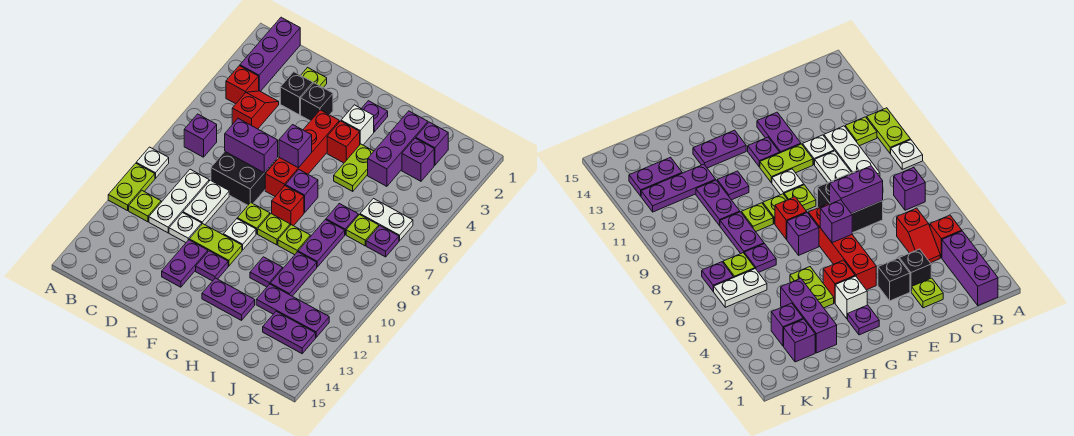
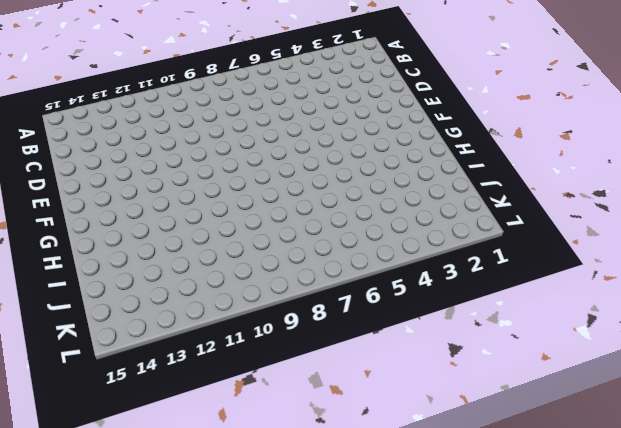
none -> white 1x1 plate [136,147,169,178]
none -> lime 1x2 plate [108,163,155,211]
none -> purple 1x3 brick [240,17,300,91]
none -> red 1x1 brick [226,66,259,104]

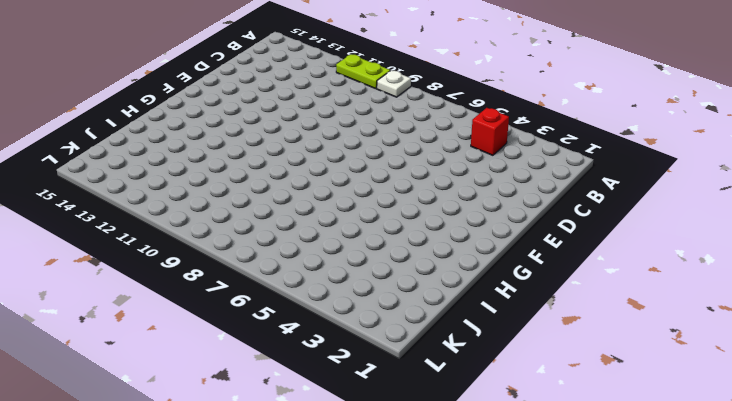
none -> purple 1x3 brick [240,17,300,91]
none -> purple 1x1 brick [184,114,217,157]
none -> lime 1x1 plate [129,191,161,222]
none -> red 1x2 slope [232,91,279,129]

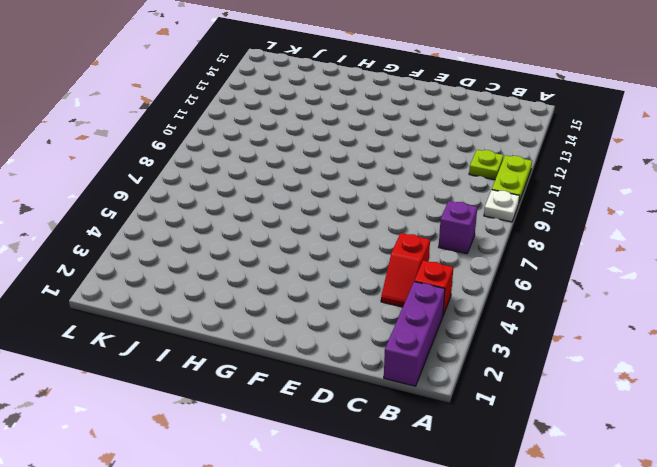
none -> white 1x3 plate [149,169,209,233]
none -> lime 1x1 plate [301,67,327,87]
none -> black 1x1 brick [280,72,313,115]
none -> black 2x2 brick [211,152,278,205]

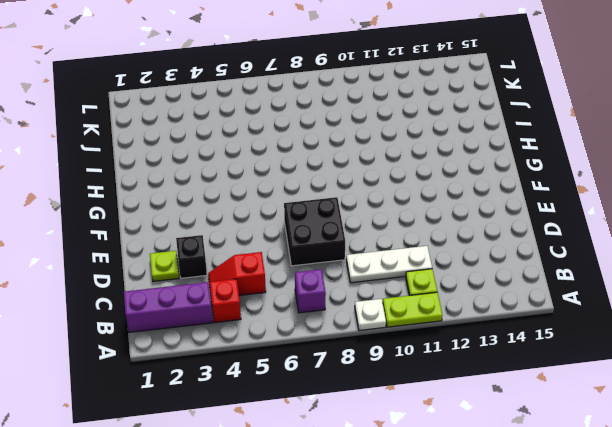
none -> white 1x2 plate [183,180,229,225]
none -> white 1x1 plate [169,213,202,243]
none -> black 1x1 brick [301,83,333,121]
none -> lime 1x2 plate [189,224,242,266]

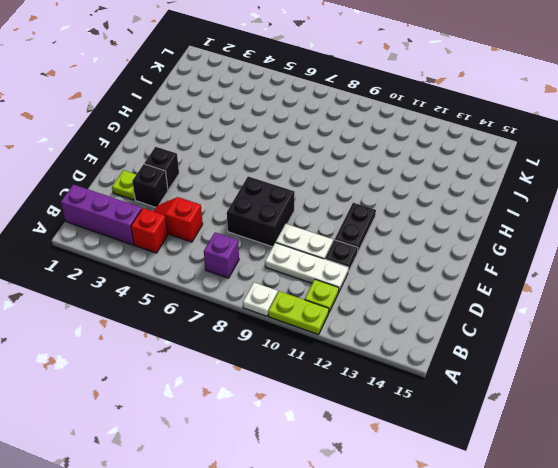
black 1x1 plate [325,240,358,272] -> white 1x1 plate [169,213,202,243]
black 1x2 plate [335,203,376,251] -> lime 1x2 plate [189,224,242,266]
none -> purple 1x2 plate [162,240,208,287]
none -> red 1x4 brick [265,110,339,196]
none -> lime 1x1 plate [237,203,270,234]
none -> white 1x1 plate [224,219,256,250]

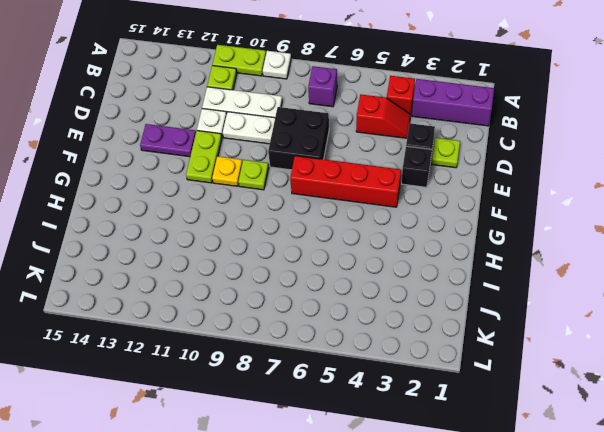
yellow 1x1 plate [212,156,242,186] -> white 1x1 plate [224,219,256,250]
none -> purple 1x1 plate [196,251,228,281]
none -> purple 1x1 plate [361,101,388,132]
none -> white 1x1 brick [341,105,374,145]
none -> red 1x1 brick [327,121,360,163]

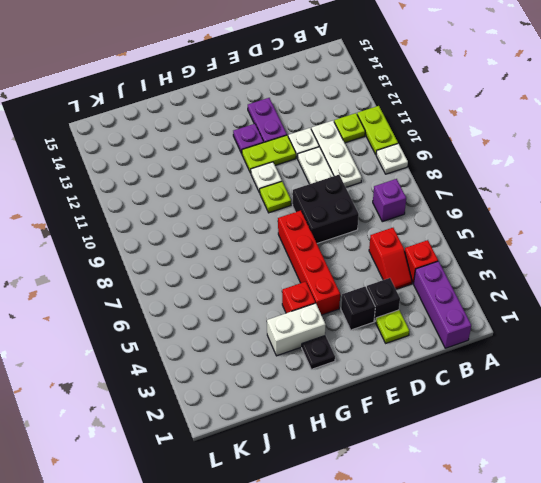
black 1x1 plate [302,336,335,369] -> purple 1x1 plate [361,101,388,132]
white 1x2 brick [267,303,326,356] -> white 1x1 brick [341,105,374,145]
none -> purple 1x1 brick [285,170,318,213]
none -> red 1x1 brick [272,186,304,226]
none -> lime 1x1 plate [258,214,290,245]
none -> purple 1x2 plate [202,278,255,320]

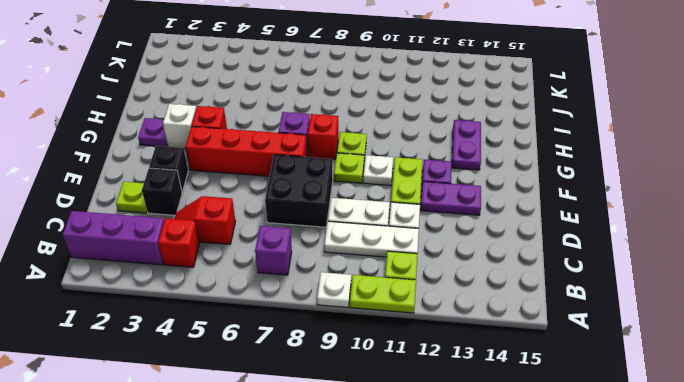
none -> lime 1x2 plate [334,144,374,191]
none -> lime 1x1 plate [278,225,310,255]
none -> purple 1x1 plate [250,257,283,287]
none -> purple 1x3 brick [368,111,428,186]

